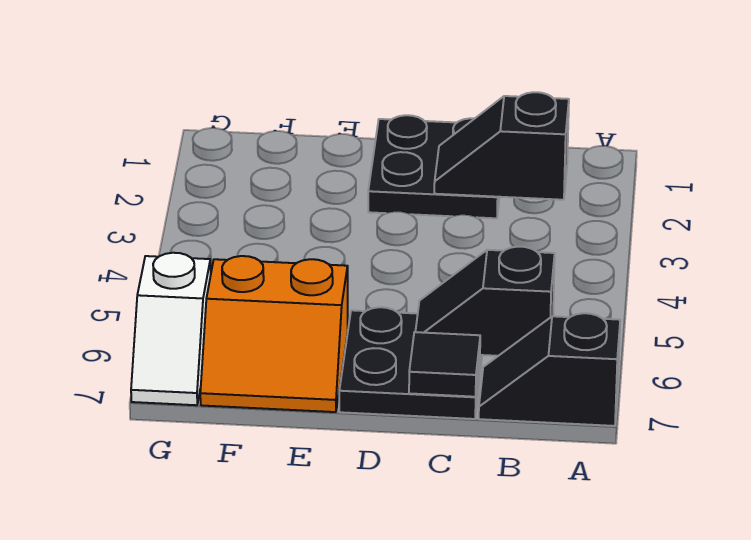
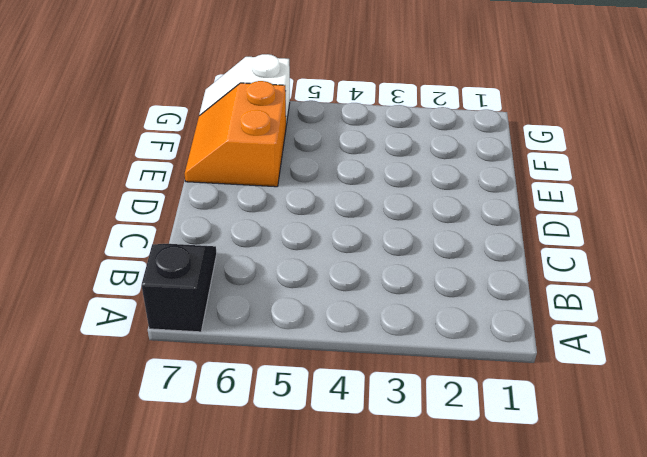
none -> black 2x2 plate [368,115,499,218]
none -> black 2x2 plate [339,307,482,419]

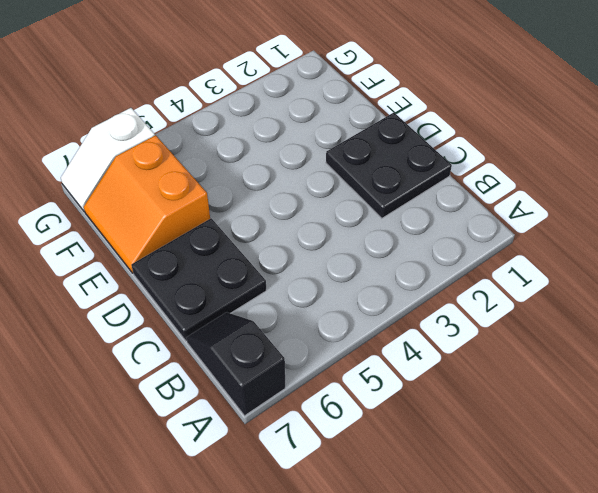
none -> black 1x2 slope [434,92,569,200]
none -> black 1x2 slope [415,247,555,356]

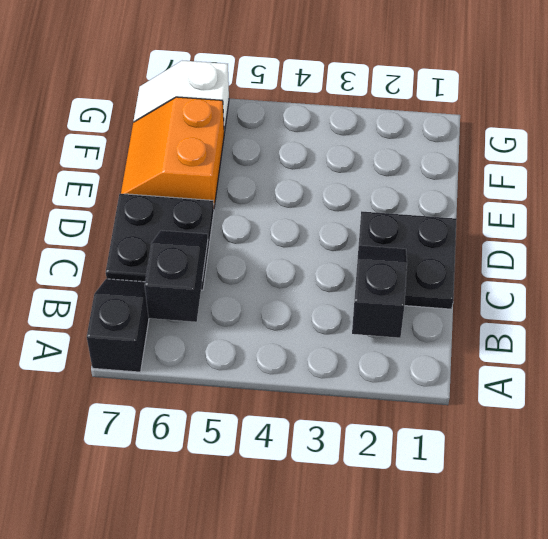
none -> black 1x1 tile [409,332,480,397]

